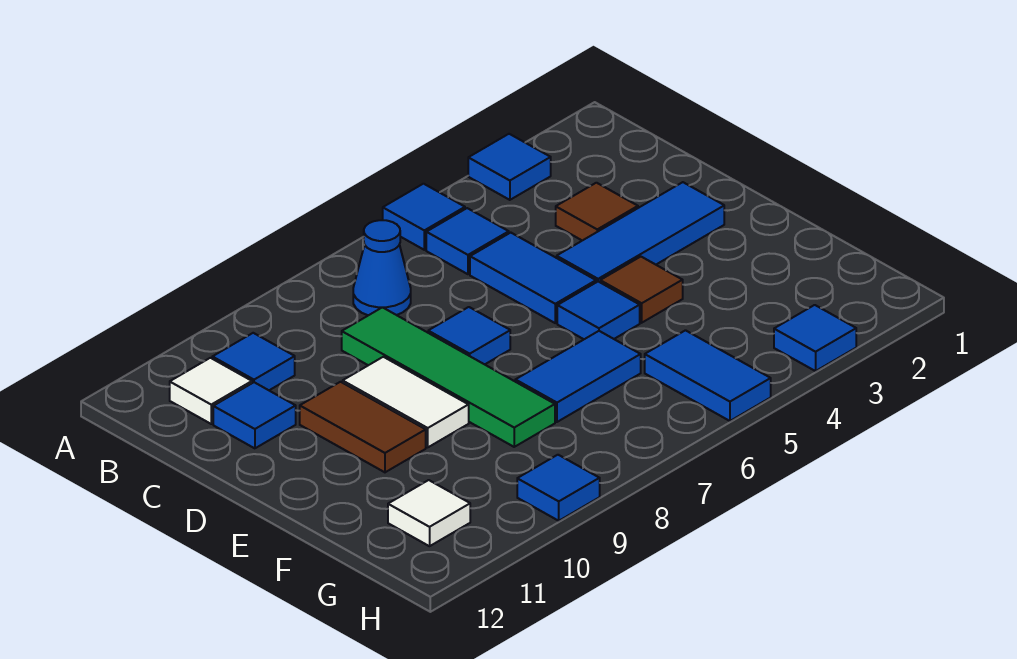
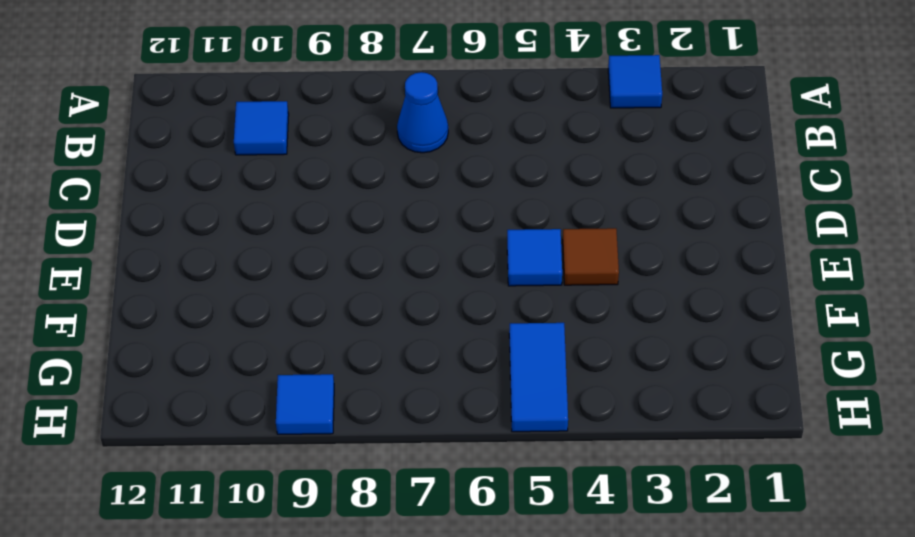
none -> blue 1x1 tile [383,184,465,250]
none -> blue 1x1 tile [426,208,509,274]
none -> white 1x1 tile [170,358,252,424]

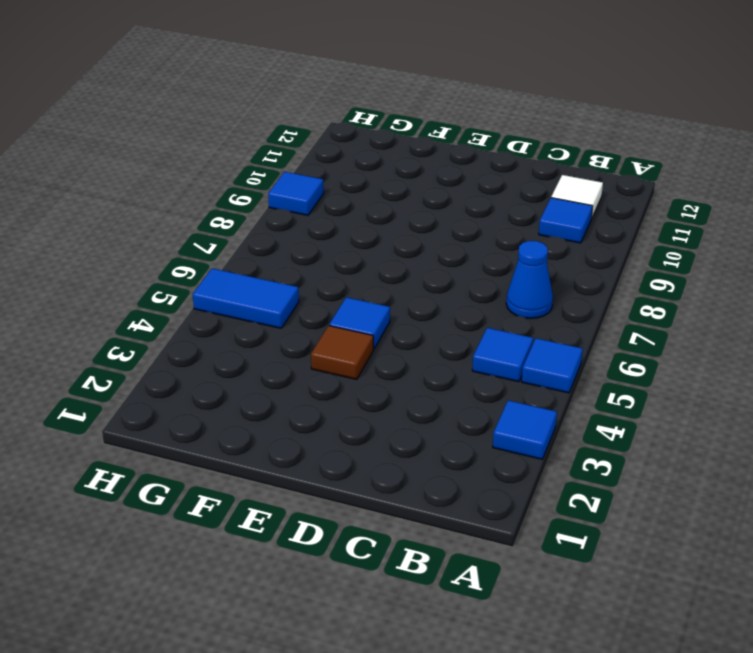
none -> brown 1x1 tile [556,183,638,241]
none -> blue 1x2 tile [470,233,596,323]
none -> green 1x4 tile [342,307,555,447]

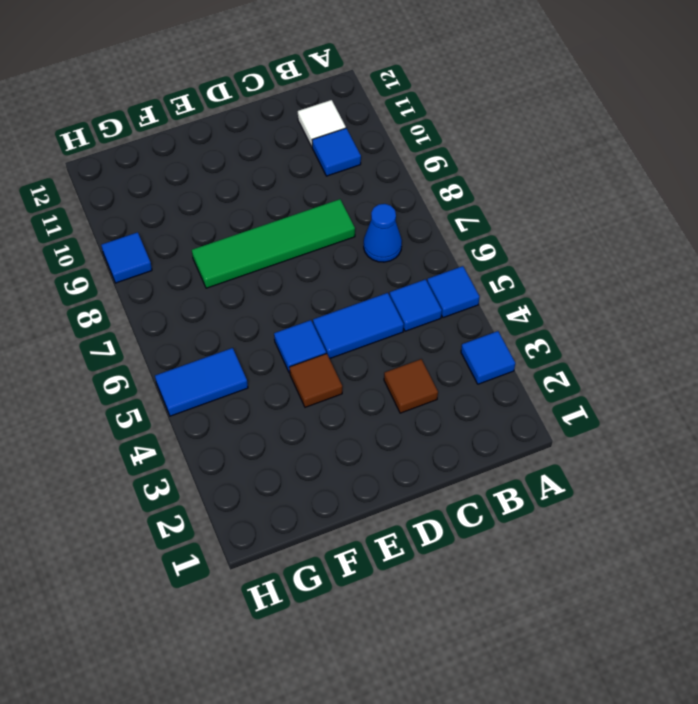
none -> blue 1x1 tile [213,382,296,448]
none -> blue 1x3 tile [557,182,724,282]
none -> blue 1x1 tile [428,307,510,364]

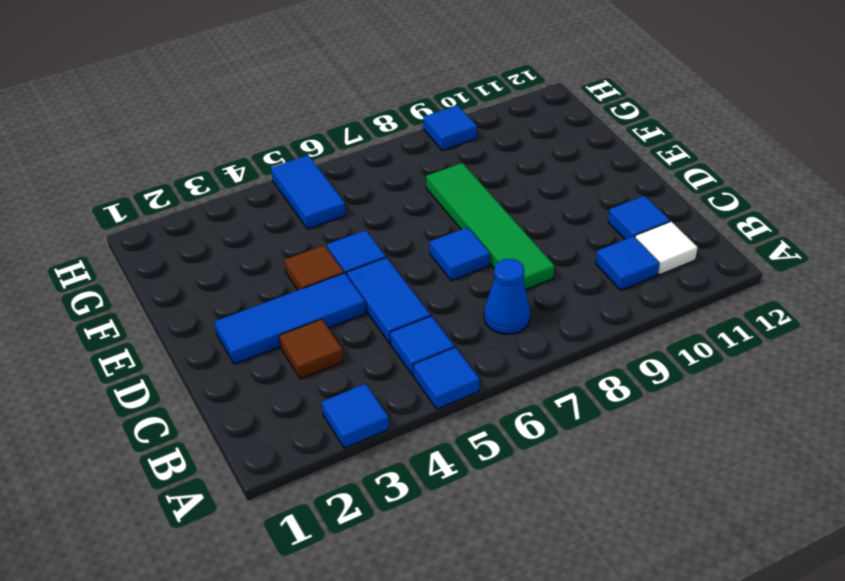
none -> white 1x2 tile [343,357,469,447]
none -> brown 1x2 tile [300,382,426,472]
none -> blue 1x2 tile [515,331,641,422]

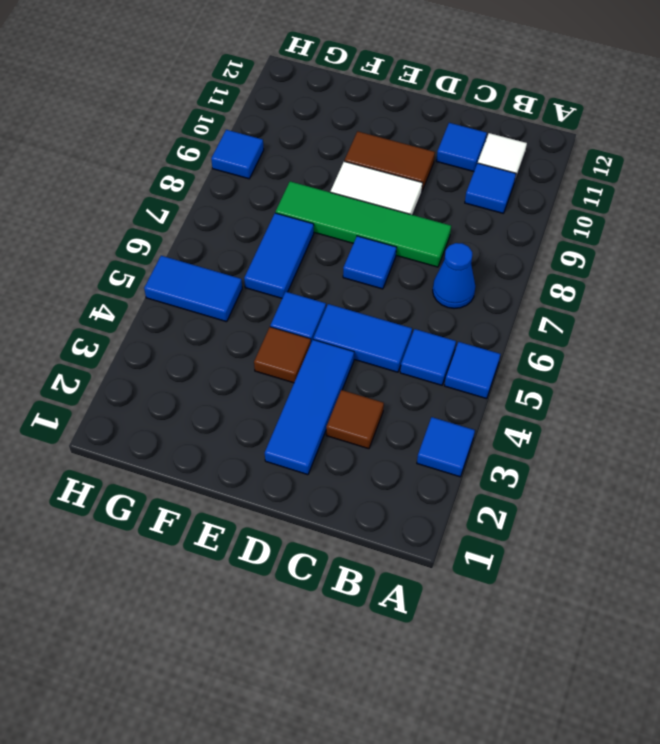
none -> white 1x1 tile [388,480,470,546]
none -> blue 1x1 tile [774,305,856,371]

